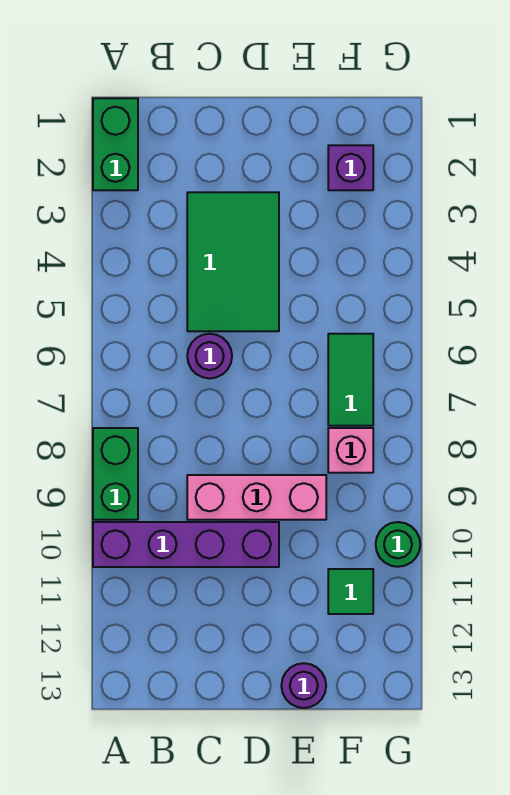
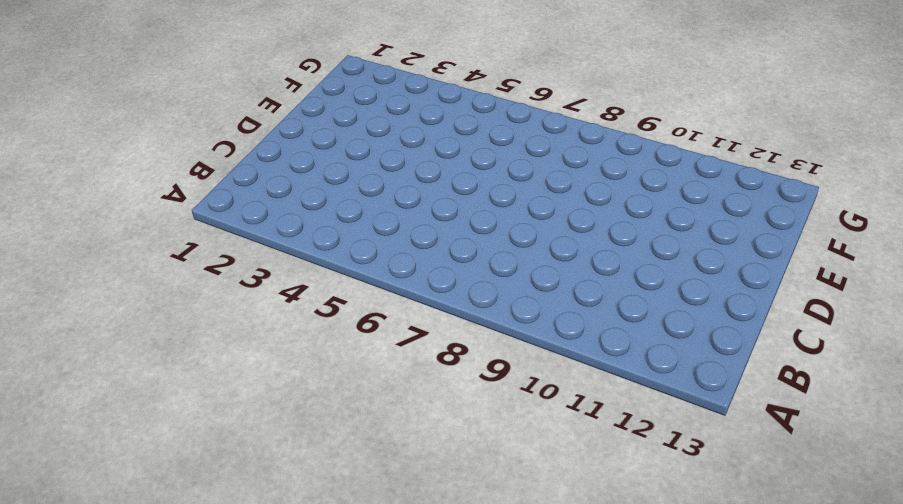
none -> green 1x2 brick [93,98,138,190]
none -> green 1x2 brick [93,428,138,520]
none -> purple 1x4 brick [93,522,279,567]

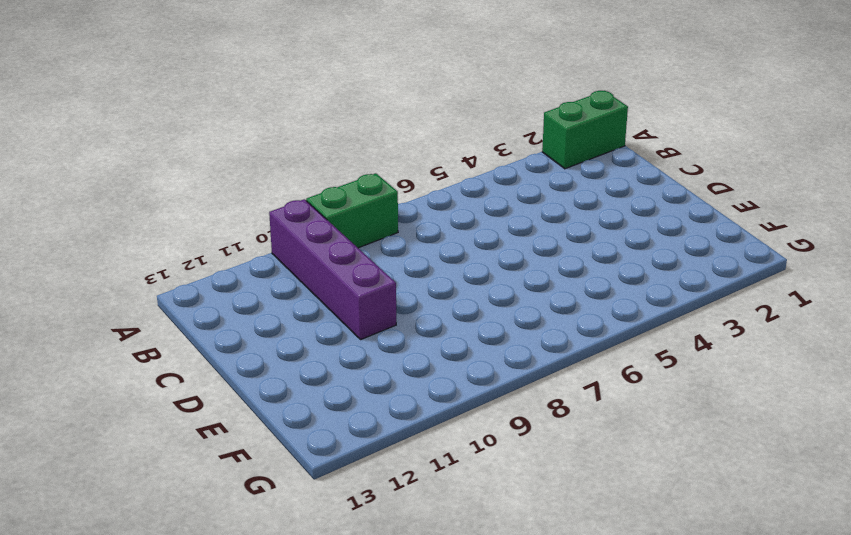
none -> green 2x3 tile [187,192,279,331]
none -> purple 1x1 round brick [187,334,232,379]
none -> pink 1x3 brick [187,475,326,520]

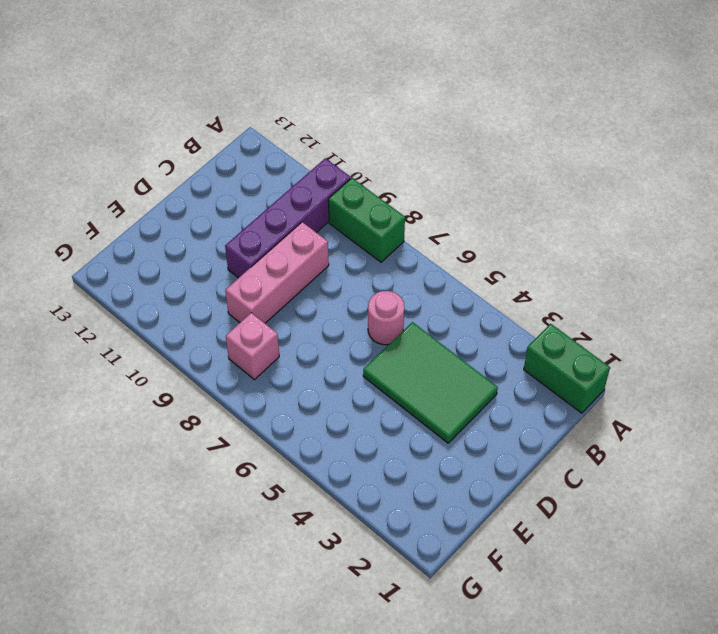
pink 1x1 round brick [368,291,404,345] -> purple 1x1 round brick [187,334,232,379]
none -> purple 1x1 round brick [281,663,326,708]
none -> purple 1x1 brick [328,145,373,190]
none -> green 1x2 tile [328,334,373,426]

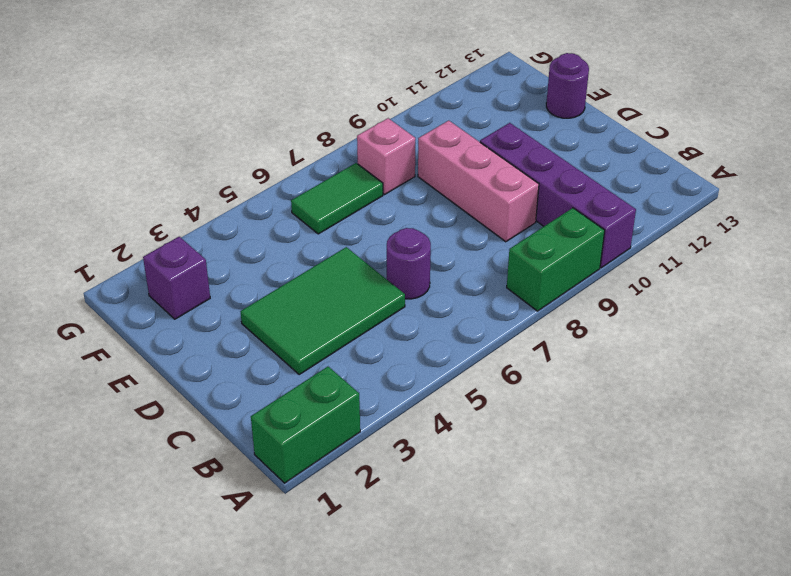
none -> green 1x1 tile [328,569,373,614]
none -> green 1x1 round brick [376,522,420,567]

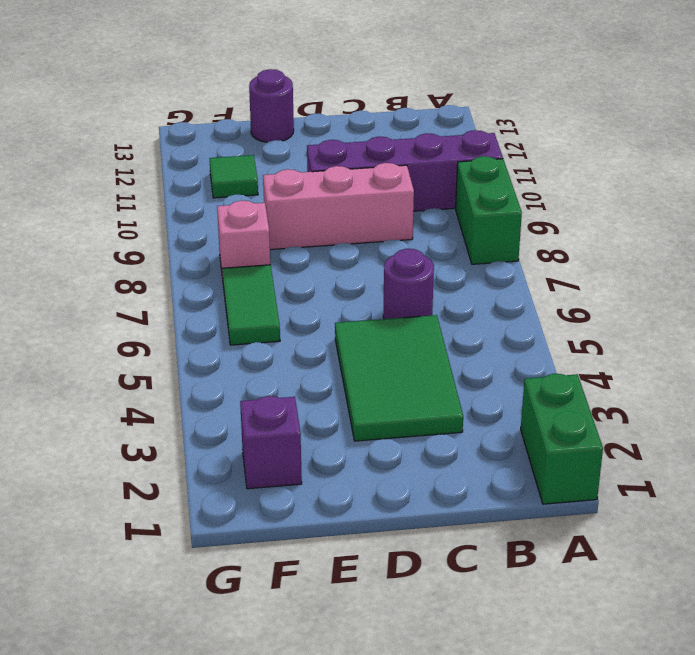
none -> green 1x1 round brick [376,522,420,567]

